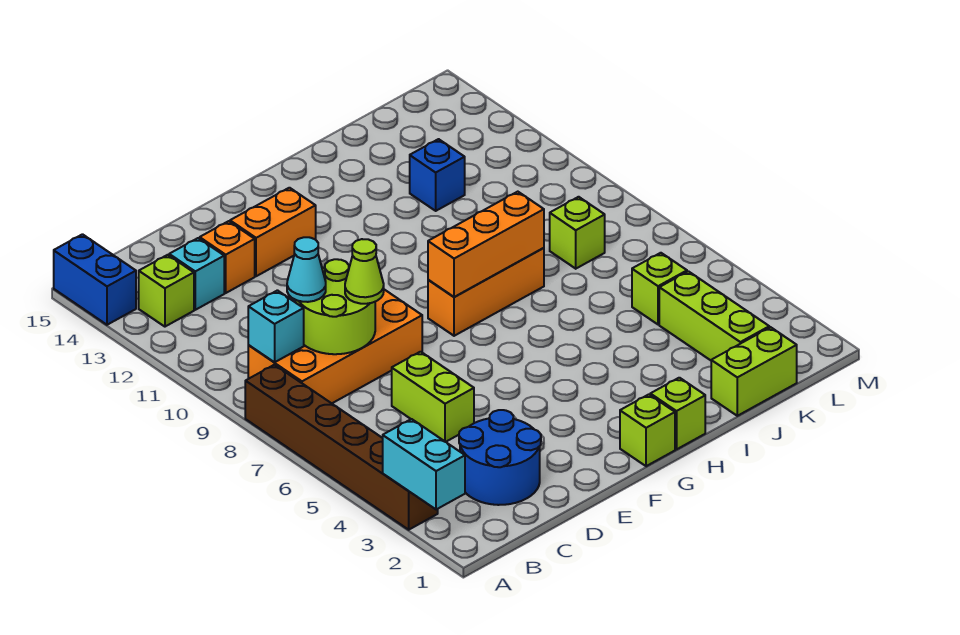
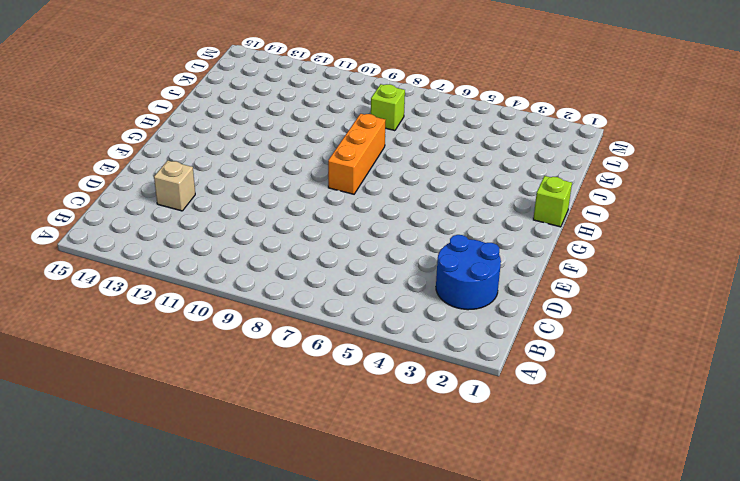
tan 1x1 brick [154,160,195,211] -> orange 1x1 brick [200,221,255,293]
none -> brown 1x6 brick [245,365,438,530]
none -> blue 1x2 brick [54,234,136,325]
none -> orange 2x4 brick [248,290,422,403]

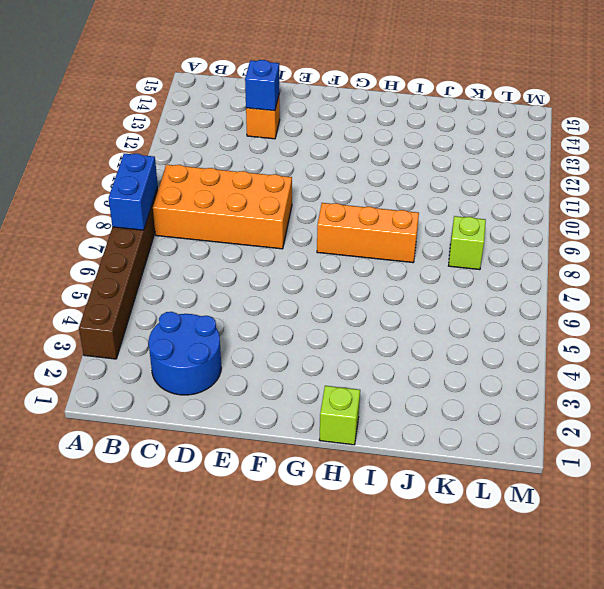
blue 1x2 brick [109,154,158,230] -> blue 1x2 brick moved to [54,234,136,325]
blue 1x1 brick [245,60,279,111] -> blue 1x1 brick moved to [410,139,465,211]
none -> lime 1x1 brick [139,255,194,327]
none -> cyan 1x1 brick [169,238,224,310]
none -> lime 1x2 brick [392,352,474,442]

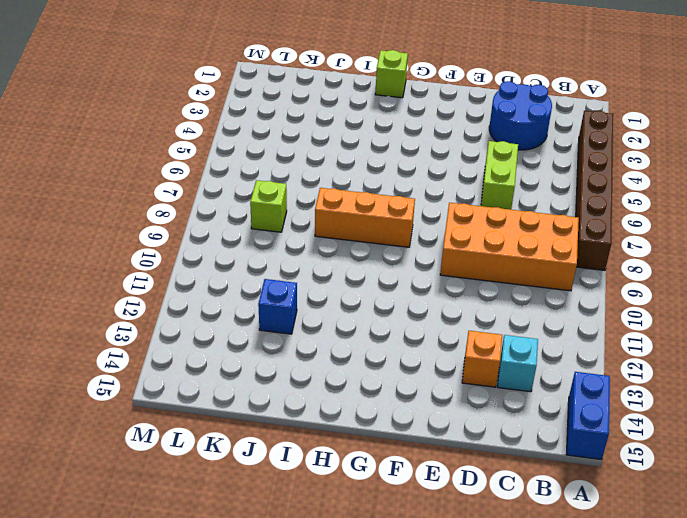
none -> lime 1x1 brick [139,255,194,327]
none -> orange 1x2 brick [230,188,316,276]
none -> lime 1x1 brick [620,394,675,466]

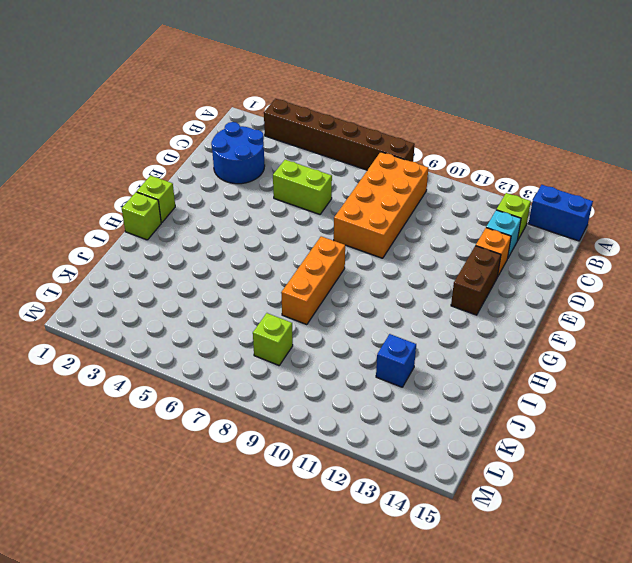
brown 1x2 brick [451,246,501,315] -> orange 1x2 brick [230,188,316,276]
none -> lime 1x2 brick [711,327,797,416]
none -> lime 1x3 brick [659,271,769,360]
none -> lime 1x1 brick [632,253,687,325]

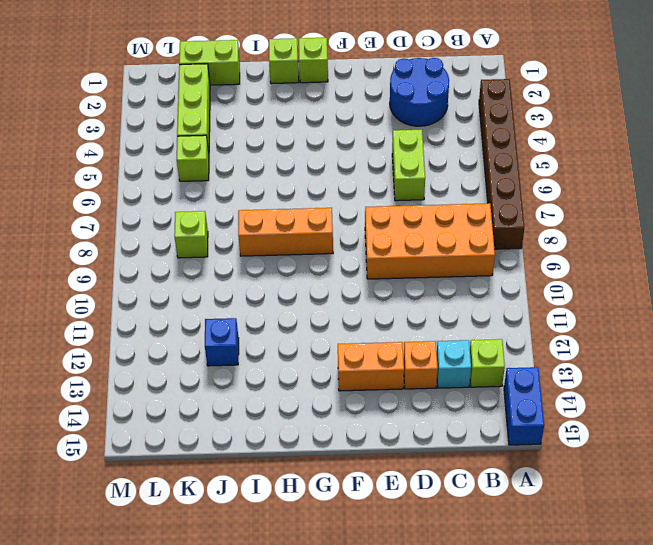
none -> cyan 1x2 brick [383,419,465,509]
none -> cyan 1x1 brick [248,290,304,362]
none -> lime 2x2 round brick [295,259,375,354]

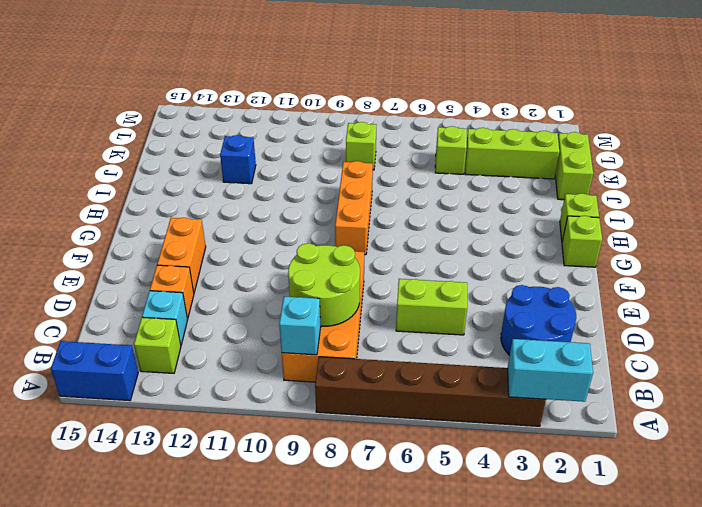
none -> orange 1x3 brick [428,192,544,297]
none -> cyan 1x1 cone [287,237,326,302]
none -> lime 1x1 cone [345,239,384,304]

